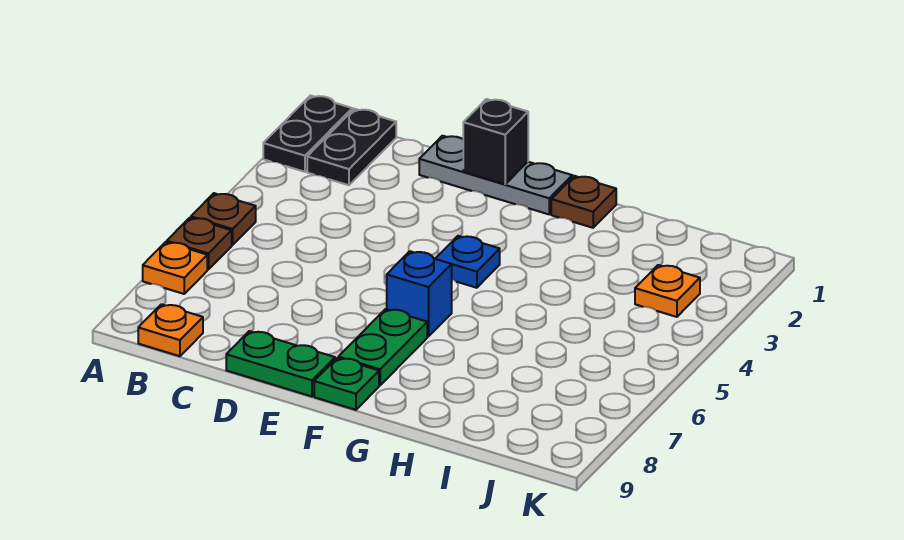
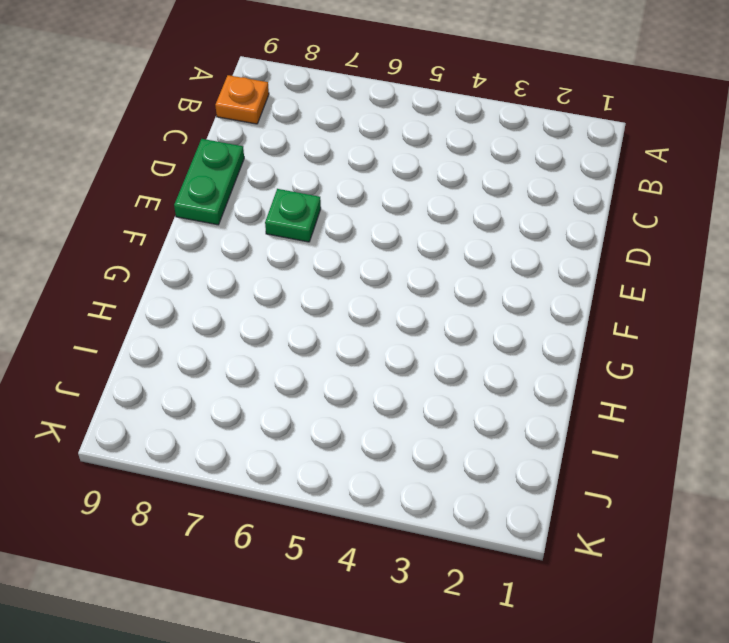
green 1x1 plate [265,189,321,242] -> green 1x1 plate moved to [314,358,379,410]
none -> black 1x2 plate [263,95,352,172]
none -> brown 1x1 plate [191,193,256,245]
none -> brown 1x1 plate [167,218,232,270]

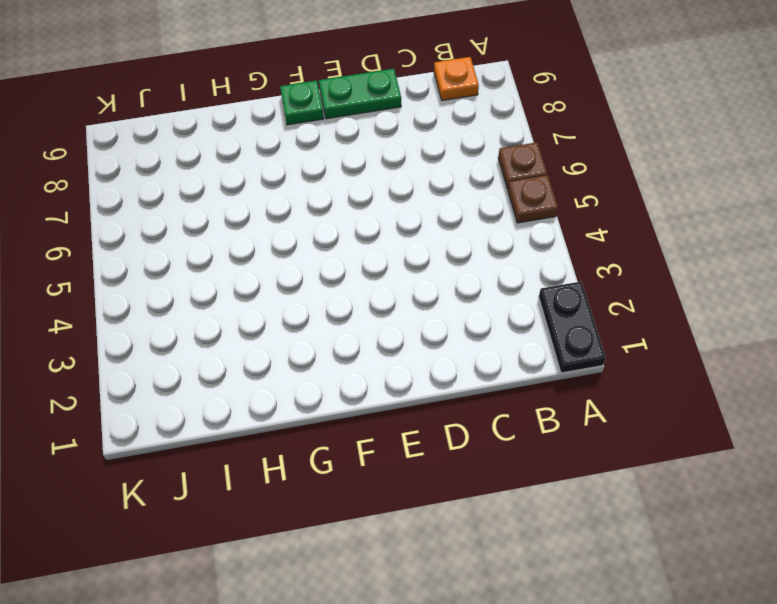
none -> orange 1x1 plate [143,242,207,294]
none -> black 1x2 plate [307,109,396,185]
none -> grey 1x3 plate [419,136,572,214]

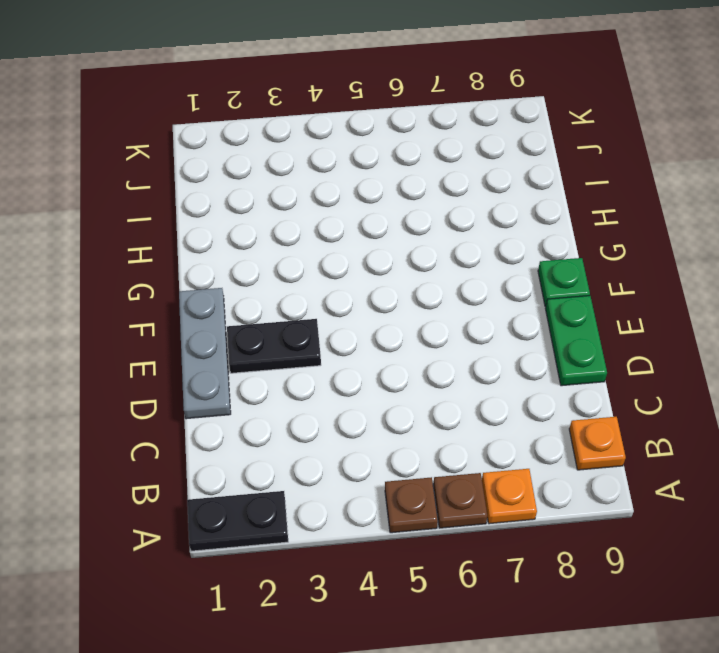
black 1x2 plate [227,319,321,373] -> black 1x2 plate moved to [307,109,396,185]
none -> blue 1x1 plate [435,236,500,288]
none -> blue 1x1 brick [387,251,452,337]
none -> green 1x2 plate [338,309,427,385]

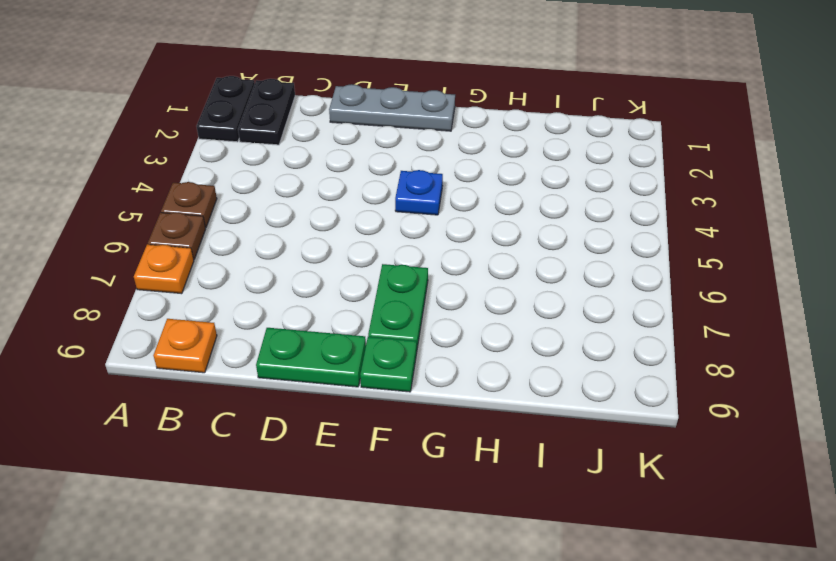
none -> blue 1x1 brick [387,251,452,337]
none -> brown 1x1 plate [551,176,616,228]
none -> orange 1x1 plate [635,265,700,317]

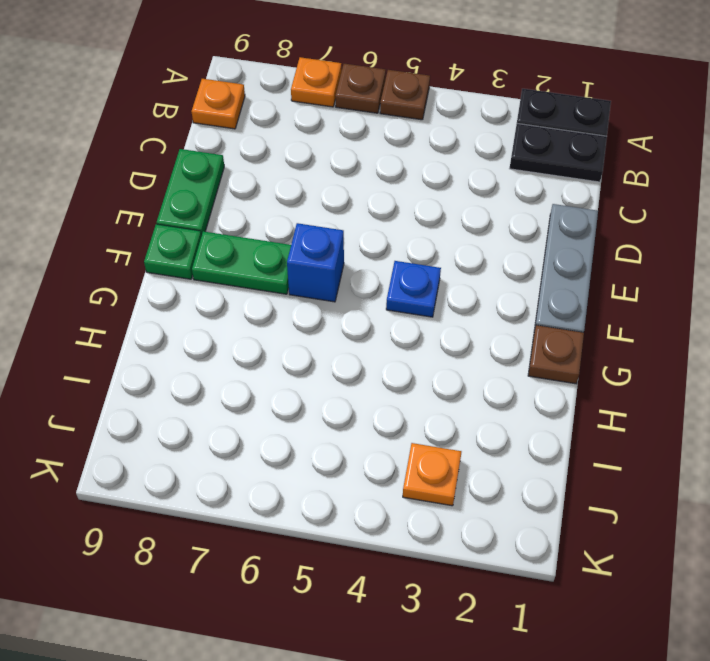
none -> black 1x1 brick [463,99,528,184]

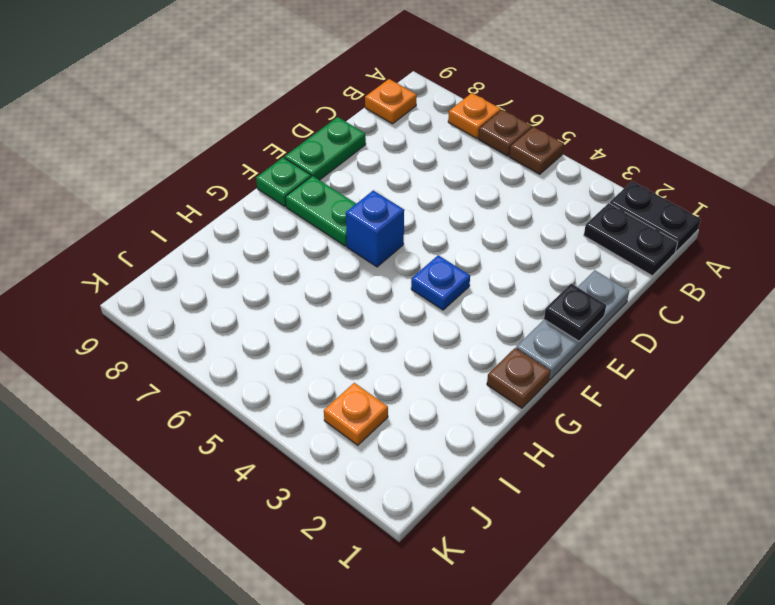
black 1x1 plate [544,284,606,341] -> black 1x1 brick [463,99,528,184]

